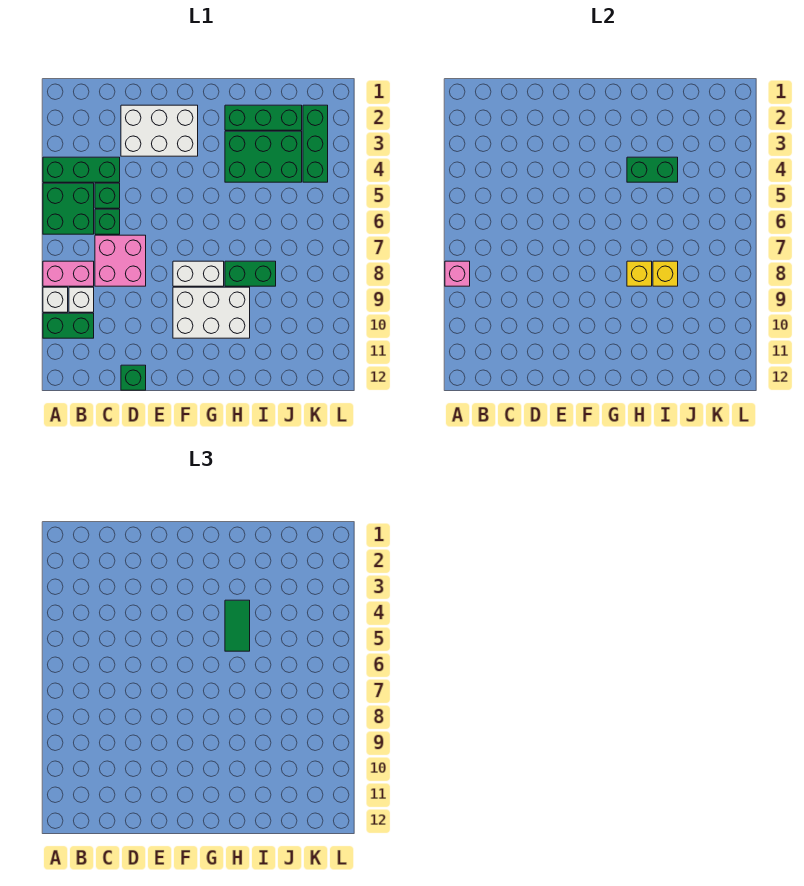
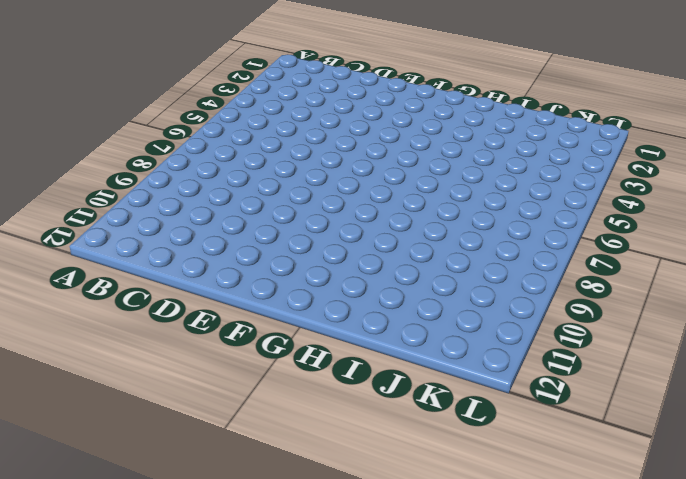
none -> green 1x3 brick [43,157,120,182]
none -> green 2x2 brick [43,183,94,234]
none -> pink 1x2 brick [43,261,94,286]

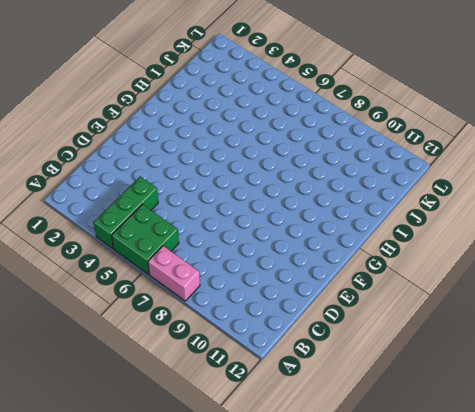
pink 1x2 brick [148,246,200,301] -> pink 1x2 brick turned to [43,261,94,286]
none -> white 1x1 brick [43,287,68,312]
none -> green 1x2 brick [43,313,94,338]
none -> white 1x1 brick [69,287,94,312]

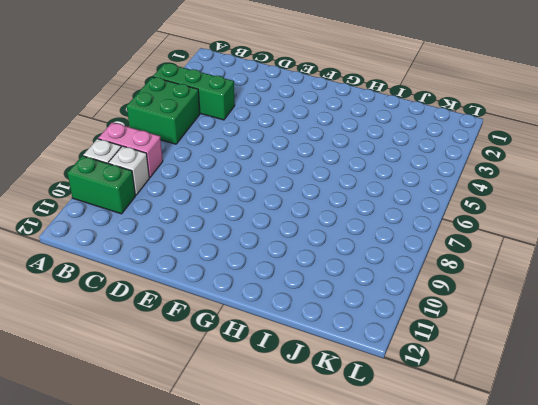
none -> green 1x1 brick [95,183,120,208]
none -> green 1x1 brick [95,209,120,234]
none -> pink 2x2 brick [95,235,146,286]

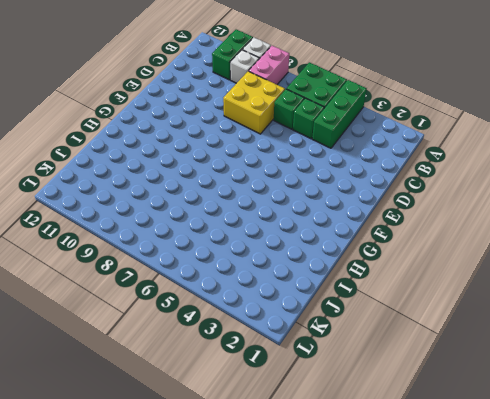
yellow 2x2 brick [223,71,285,134] -> pink 2x2 brick [95,235,146,286]
none -> white 2x3 brick [121,105,198,156]
none -> green 1x1 brick [121,365,146,390]
none -> white 1x2 brick [173,261,224,286]

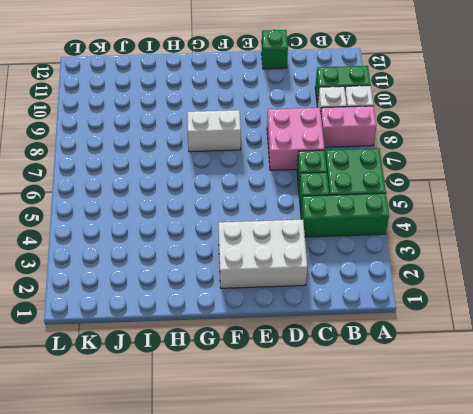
none -> white 2x3 brick [173,287,250,338]
none -> green 1x3 brick [225,105,302,130]
none -> green 2x3 brick [225,131,302,182]

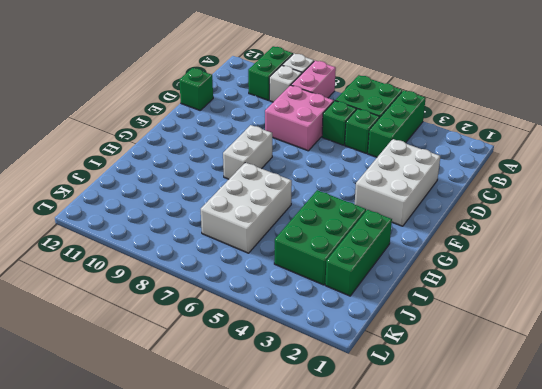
white 2x3 brick [201,163,292,253] -> white 2x3 brick moved to [173,287,250,338]
none -> green 1x2 brick [225,261,276,286]
none -> green 1x3 brick [303,105,328,182]
none -> pink 1x1 brick [445,261,470,286]

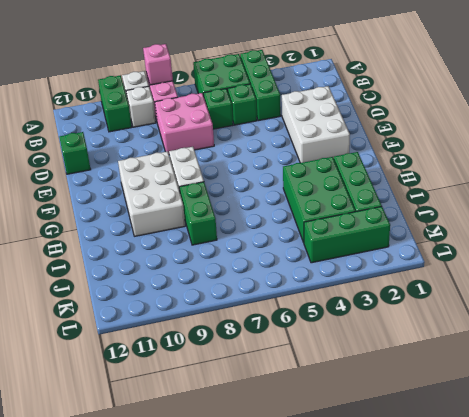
none -> green 1x2 brick [627,157,678,182]
none -> yellow 1x1 brick [627,261,652,286]
none -> yellow 1x1 brick [653,261,678,286]

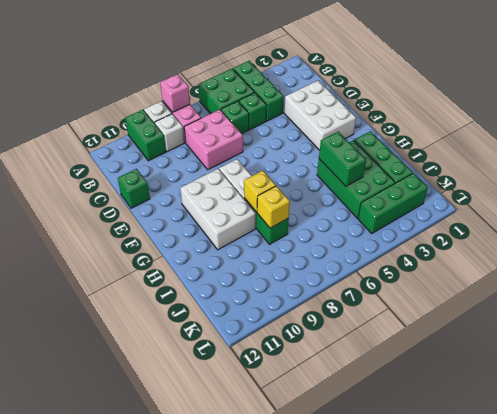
none -> green 1x2 tile [225,600,250,651]

